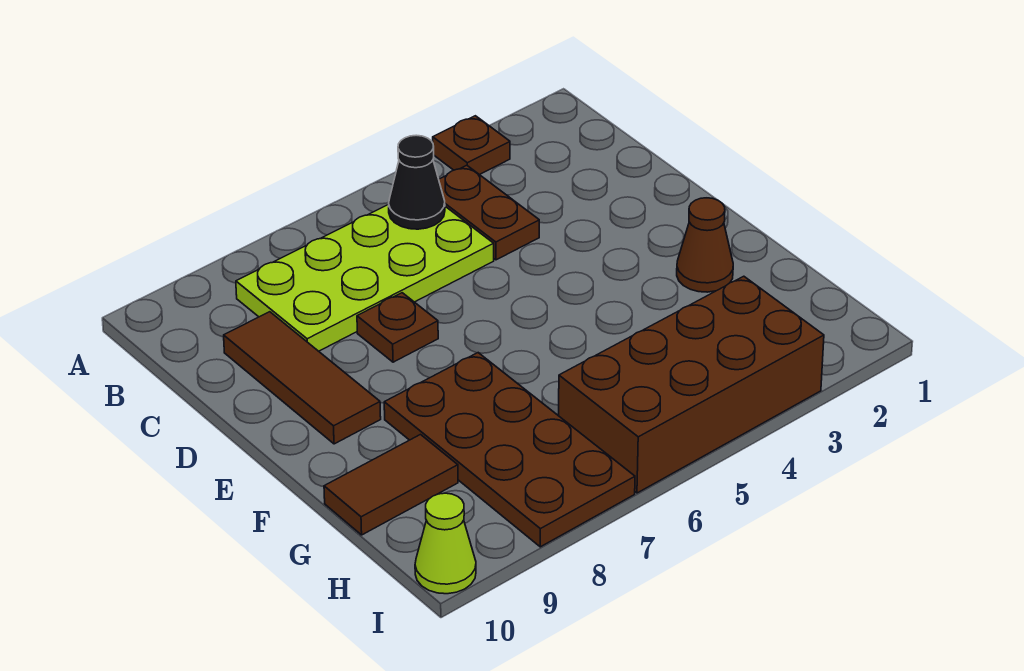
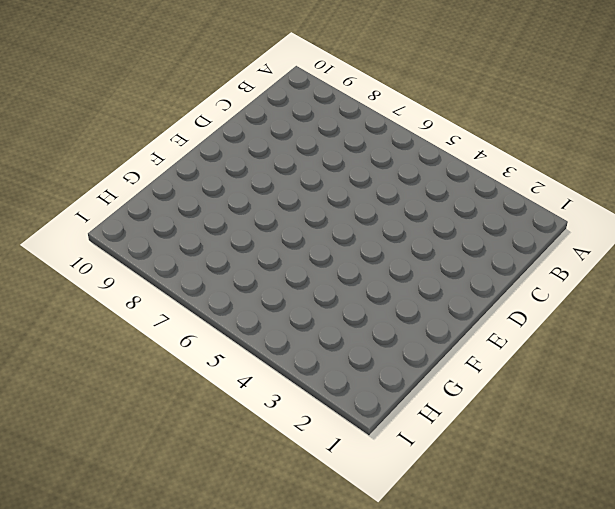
none -> brown 1x1 plate [433,116,510,175]
none -> brown 1x2 plate [439,165,539,260]

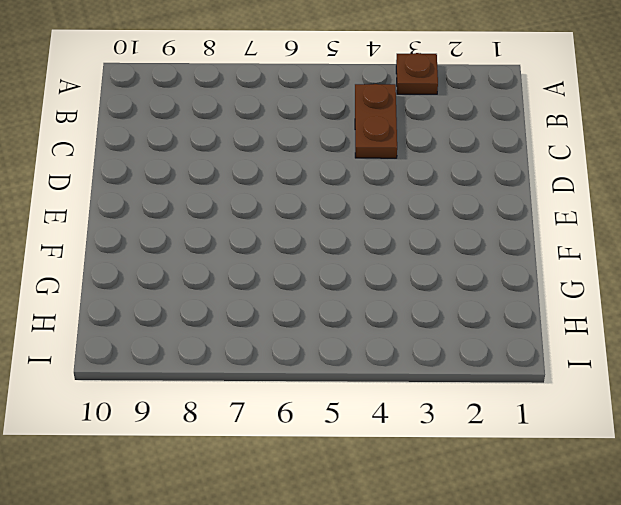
none -> lime 2x4 plate [236,204,494,351]
none -> brown 1x3 tile [224,312,381,444]

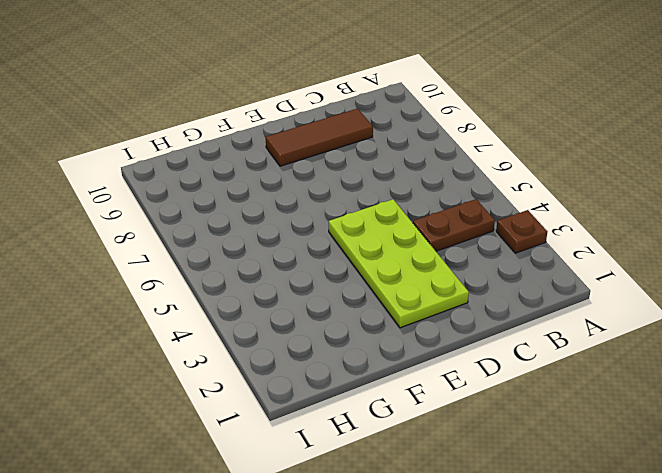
lime 2x4 plate [329,199,469,328] -> lime 2x4 plate moved to [236,204,494,351]
none -> brown 1x1 plate [357,293,438,362]
none -> brown 1x1 cone [677,198,733,292]

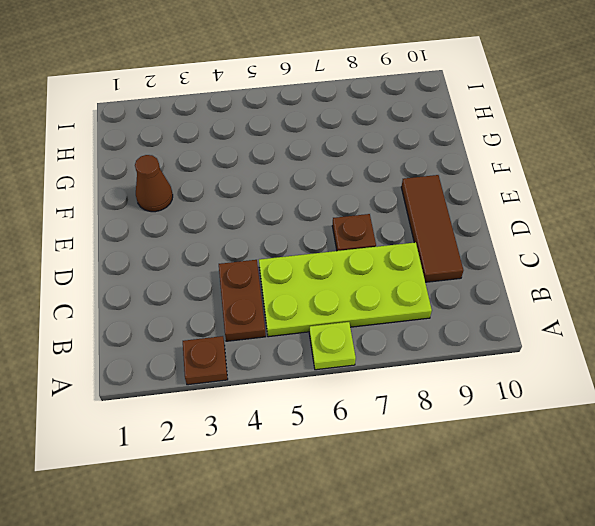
lime 1x1 plate [309,322,356,370] -> none
none -> brown 2x4 plate [384,353,635,547]
none -> brown 1x2 tile [324,435,458,535]

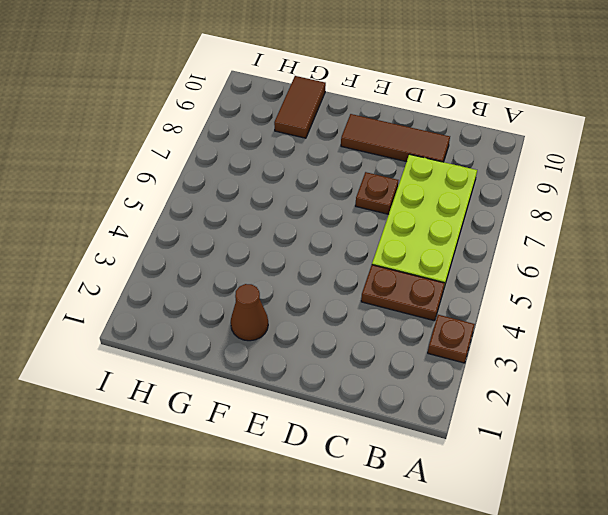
none -> brown 2x4 plate [384,353,635,547]
none -> brown 2x4 brick [559,276,824,493]

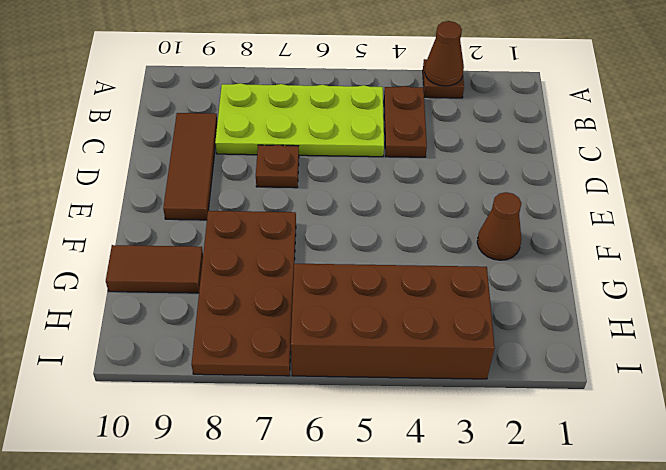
brown 1x1 cone [425,21,464,86] -> none
none -> lime 1x1 cone [415,493,476,594]
none -> black 1x1 cone [389,135,445,229]

